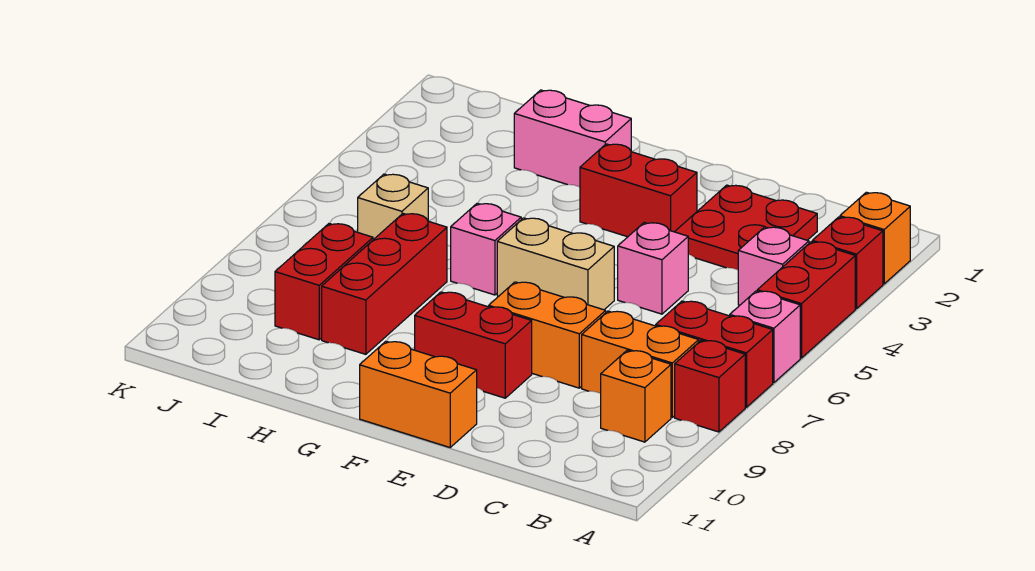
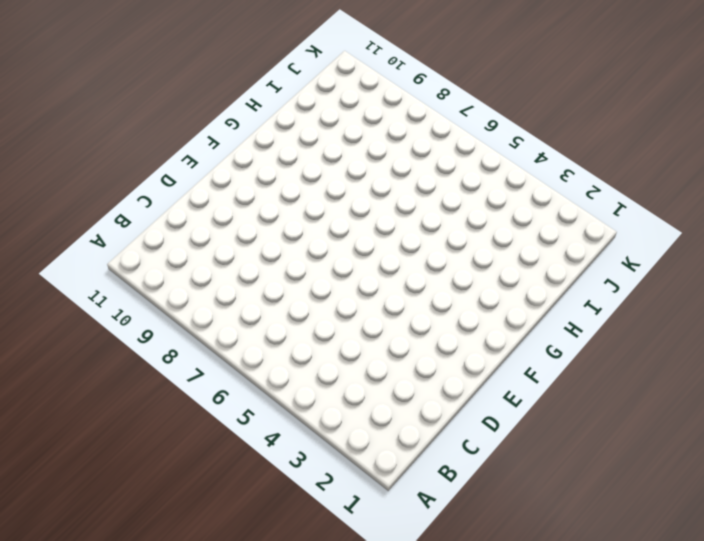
none -> orange 1x1 brick [840,192,910,284]
none -> red 1x1 brick [812,217,883,309]
none -> red 1x2 brick [757,242,855,358]

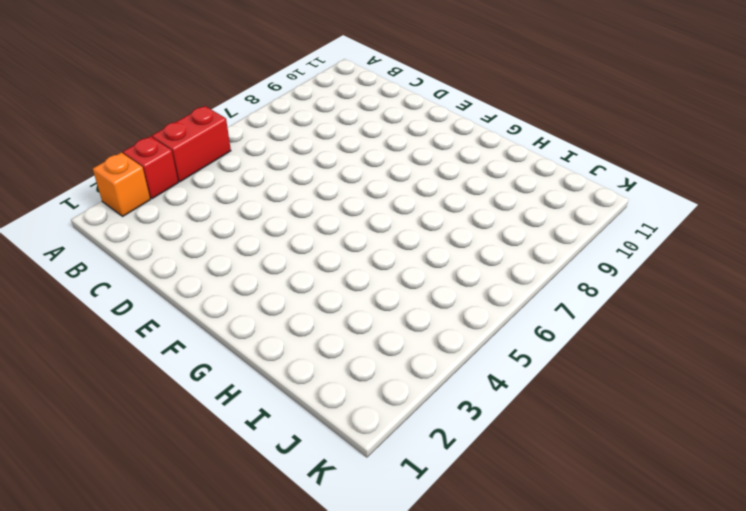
none -> pink 1x1 brick [730,291,800,383]
none -> red 1x2 brick [656,301,773,407]
none -> red 1x1 brick [675,340,745,432]

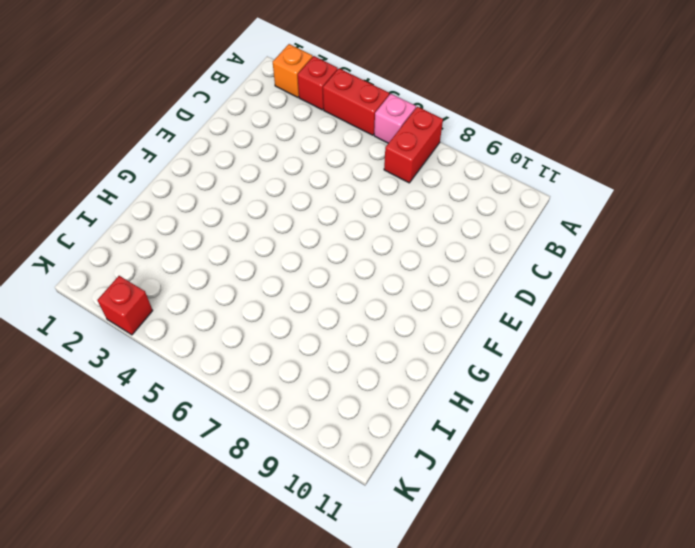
red 1x1 brick [98,276,153,335] -> red 1x1 brick moved to [675,340,745,432]
none -> pink 1x1 brick [738,227,809,305]
none -> orange 1x2 brick [582,311,699,417]
none -> orange 1x1 brick [601,351,671,442]

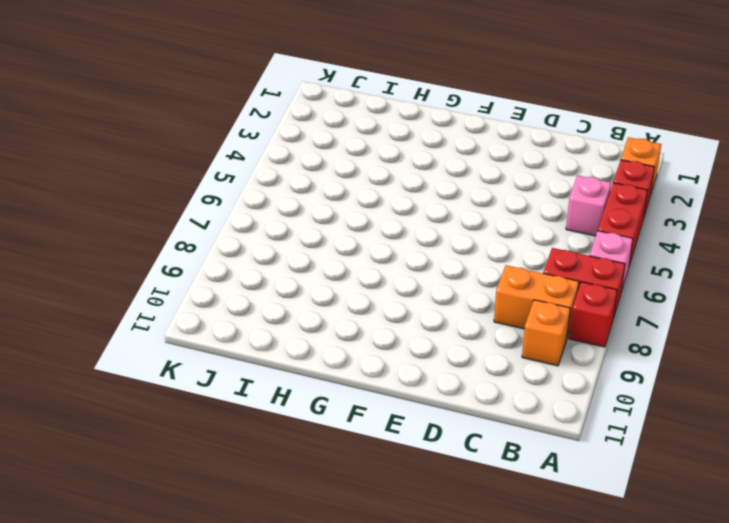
none -> red 2x2 plate [675,185,817,270]
none -> pink 1x1 brick [618,223,688,314]
none -> orange 1x2 brick [489,282,606,388]

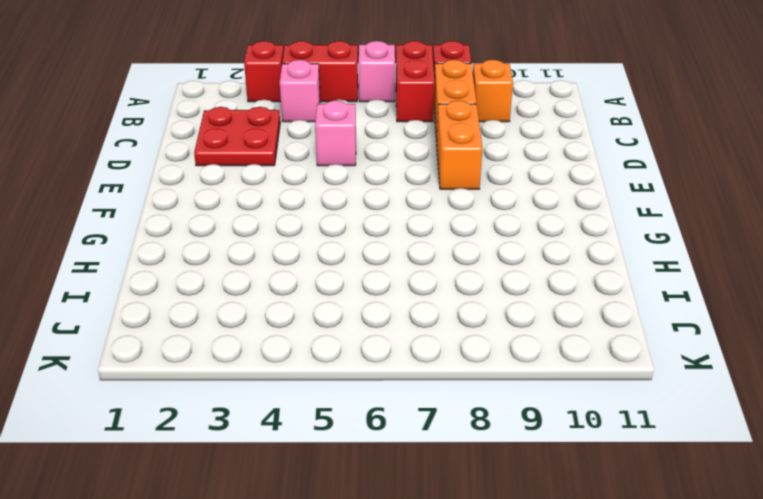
none -> orange 1x1 brick [840,192,910,284]
none -> red 1x2 brick [580,144,697,237]
none -> tan 1x2 brick [497,218,614,310]

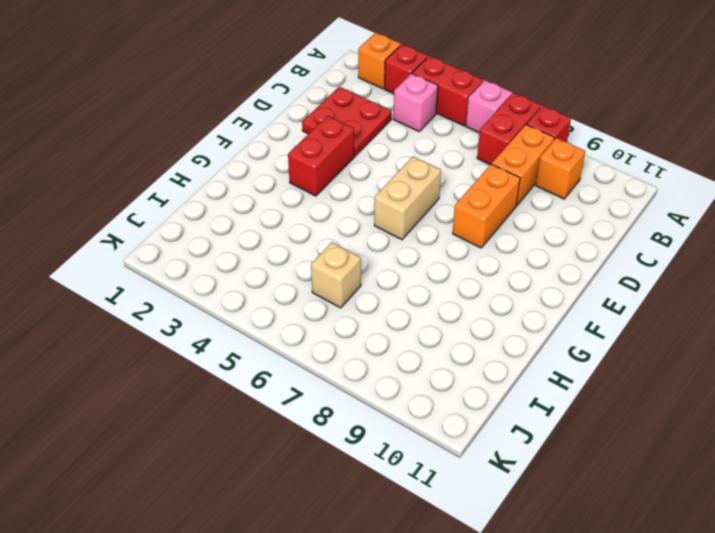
none -> pink 1x1 brick [618,223,688,314]
none -> red 1x2 brick [415,292,532,398]
none -> orange 1x2 brick [360,341,477,447]

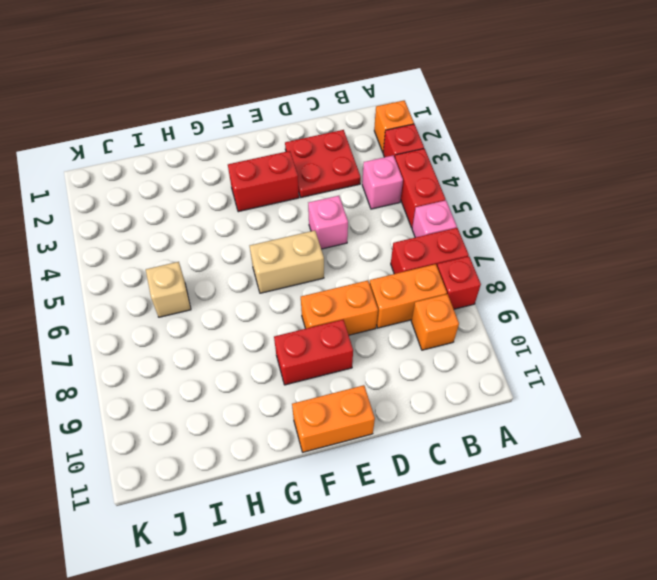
none -> pink 1x2 brick [514,90,631,187]
none -> pink 1x1 brick [451,203,521,295]
none -> red 1x3 brick [322,214,447,354]

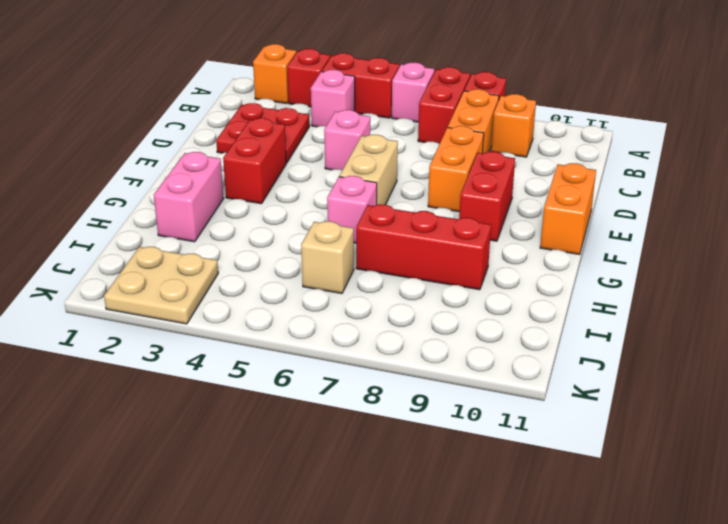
tan 2x2 plate [104,247,218,324] -> none
none -> red 1x2 brick [275,224,373,340]

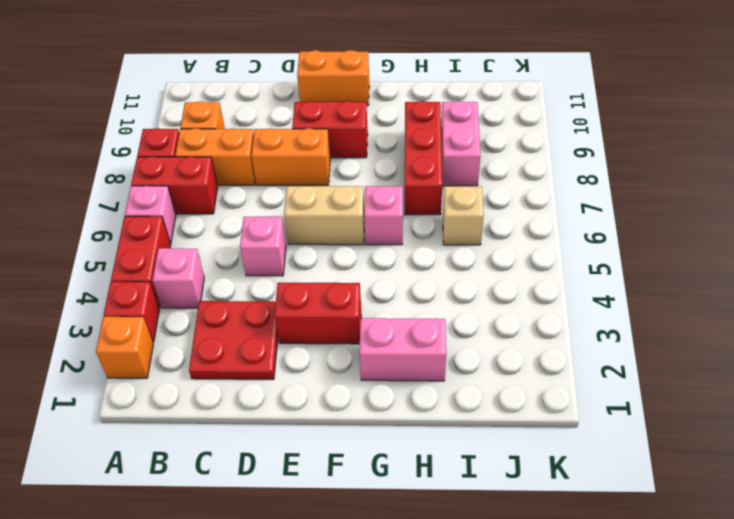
pink 1x2 brick [441,101,480,186] -> red 1x2 brick [275,224,373,340]

